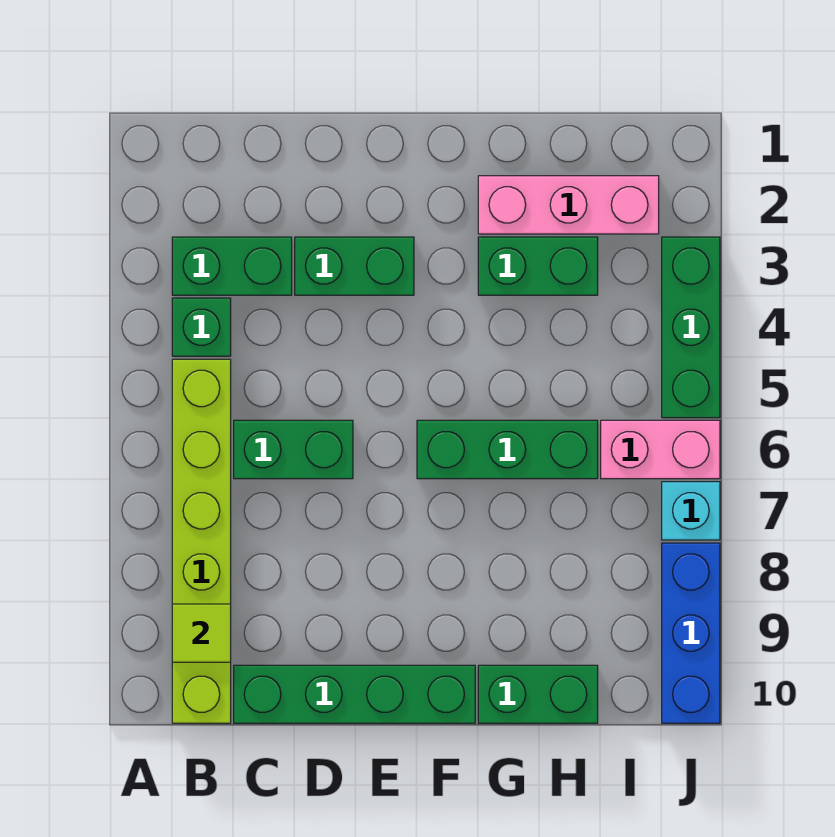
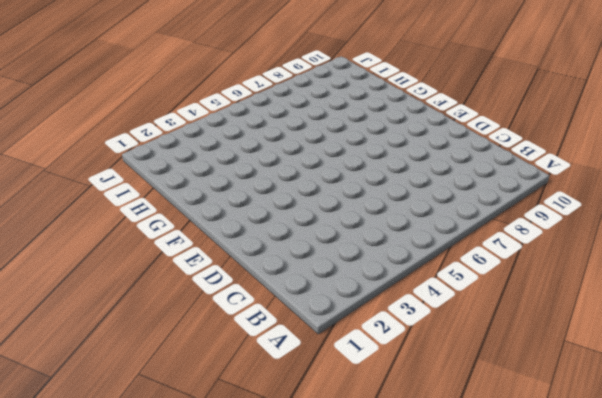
none -> green 1x2 brick [172,237,292,295]
none -> green 1x1 brick [172,298,231,356]
none -> lime 1x6 brick [172,359,231,723]

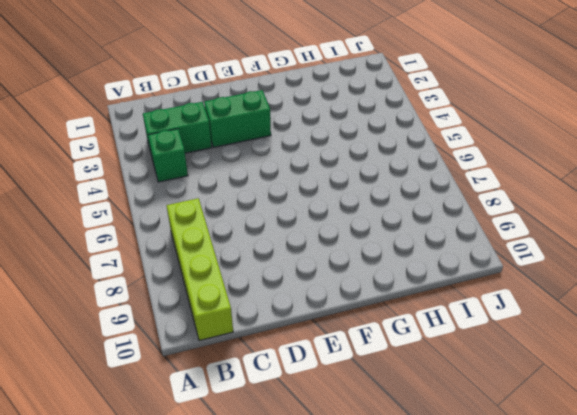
lime 1x4 brick [166,198,233,341] -> lime 1x6 brick [172,359,231,723]
none -> green 1x2 brick [234,420,353,479]
none -> green 1x4 brick [234,665,475,723]
none -> green 1x3 brick [417,420,598,479]

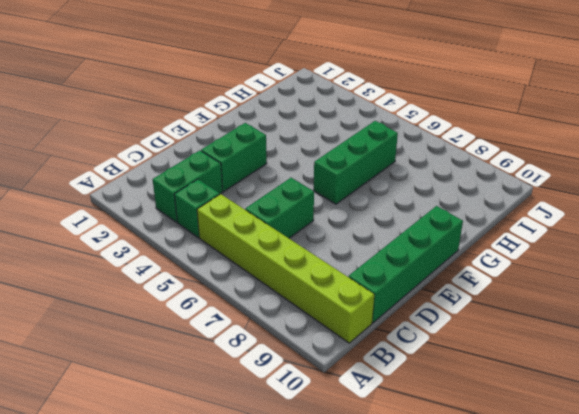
none -> pink 1x3 brick [478,176,659,234]
none -> green 1x2 brick [478,237,598,295]
none -> green 1x2 brick [478,665,598,723]

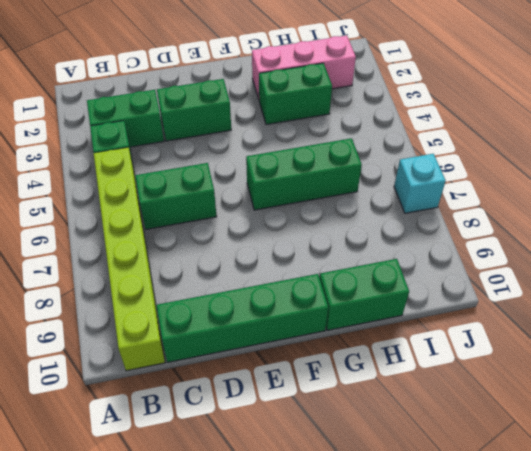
none -> pink 1x2 brick [601,420,720,479]
none -> green 1x3 brick [662,237,720,418]
none -> blue 1x3 brick [662,543,720,723]

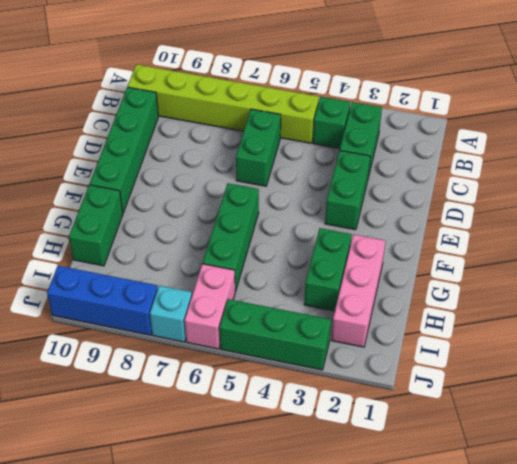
none -> lime 1x1 tile [172,604,231,662]

